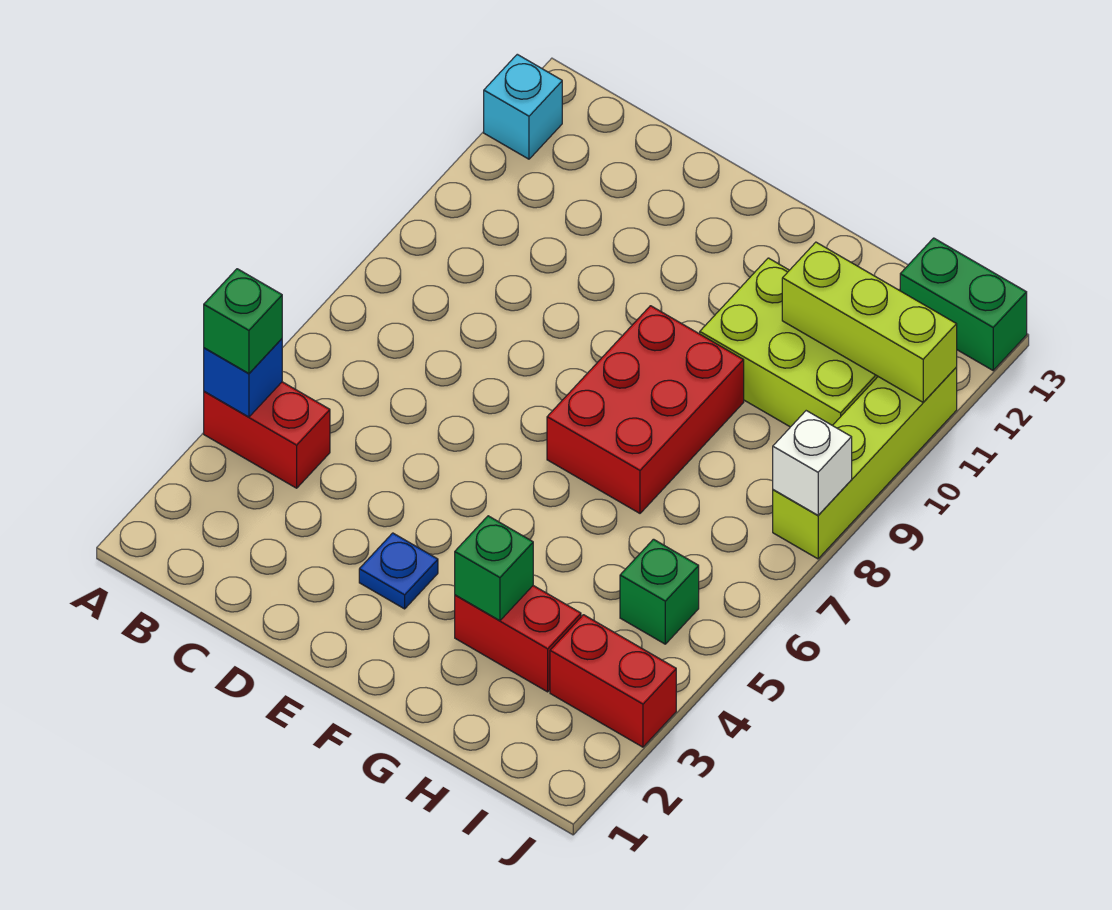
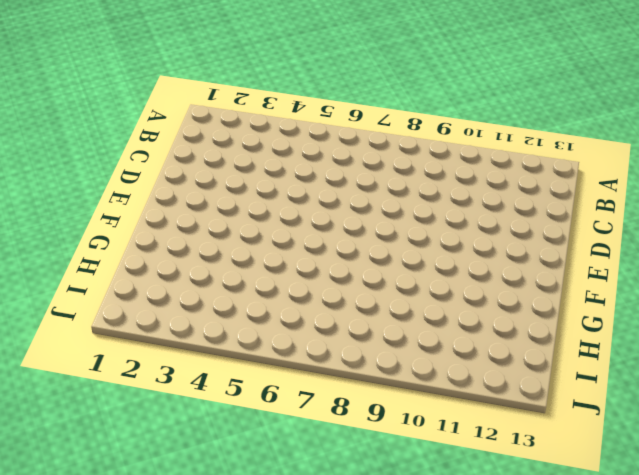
none -> red 1x2 brick [204,382,330,488]
none -> cyan 1x1 brick [484,54,562,159]
none -> blue 1x1 plate [359,533,438,609]

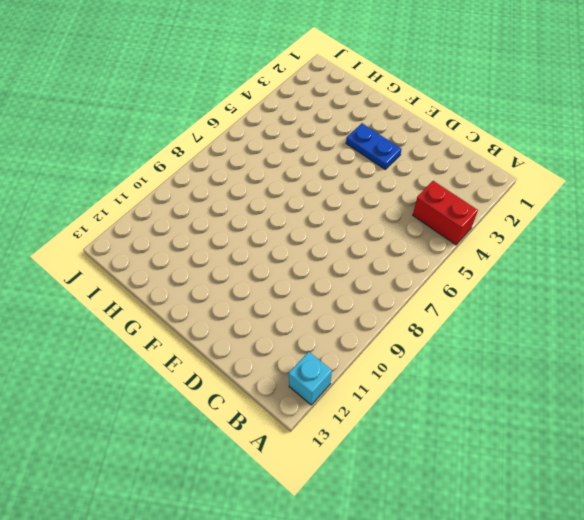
blue 1x2 plate [346,123,401,169] -> blue 1x1 plate [359,533,438,609]
none -> red 2x3 brick [547,306,744,513]
none -> red 1x2 brick [455,586,581,692]
none -> lime 2x3 brick [700,258,878,427]

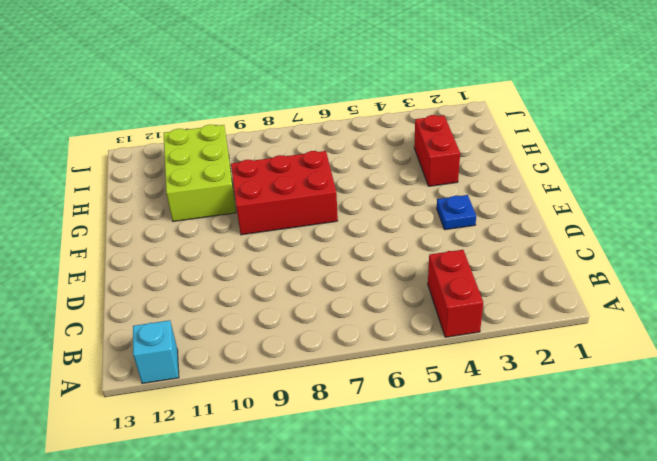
none -> red 1x2 brick [550,615,676,747]
none -> green 1x1 brick [620,539,699,644]
none -> green 1x2 brick [900,238,1027,370]

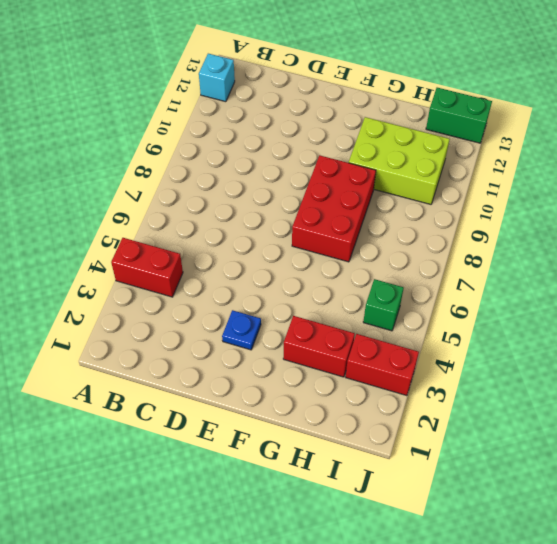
none -> lime 1x4 brick [773,367,957,559]
none -> blue 1x1 brick [204,339,282,417]
none -> green 1x1 brick [455,516,533,621]

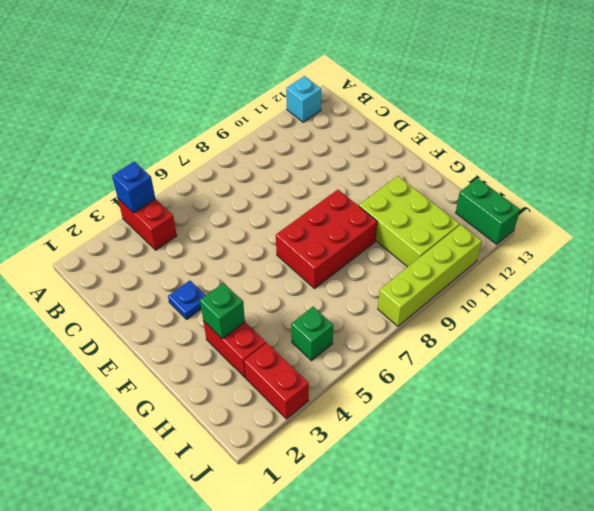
none -> lime 1x3 brick [782,242,957,402]
none -> white 1x1 brick [773,411,852,515]
none -> green 1x1 brick [204,269,282,373]

